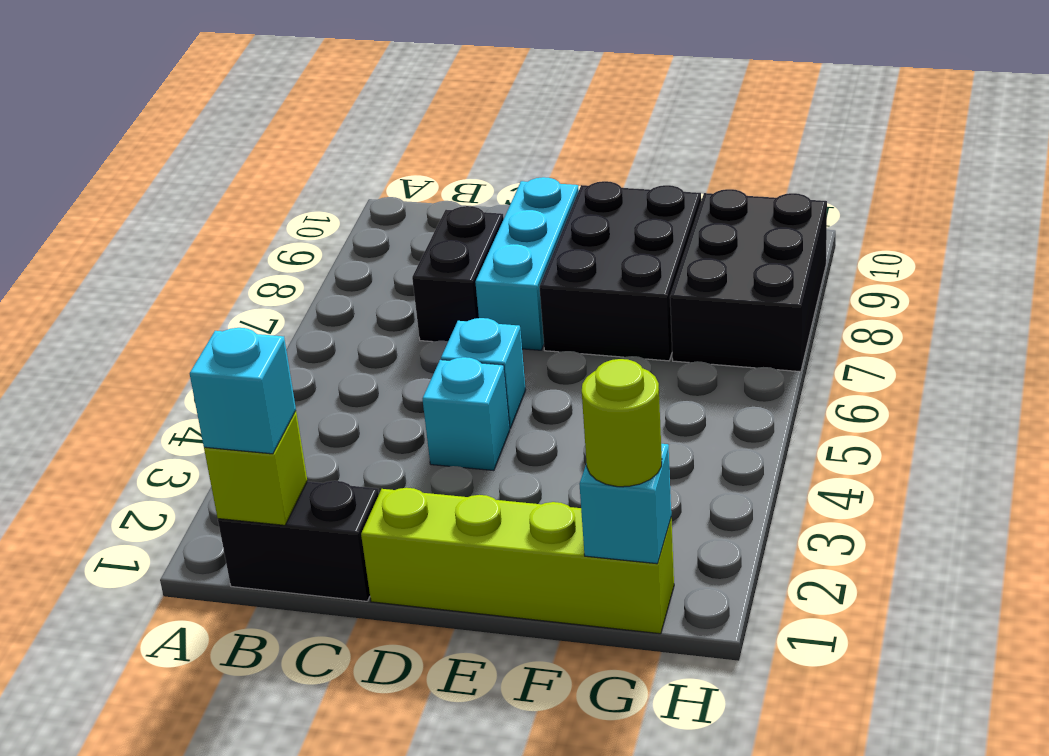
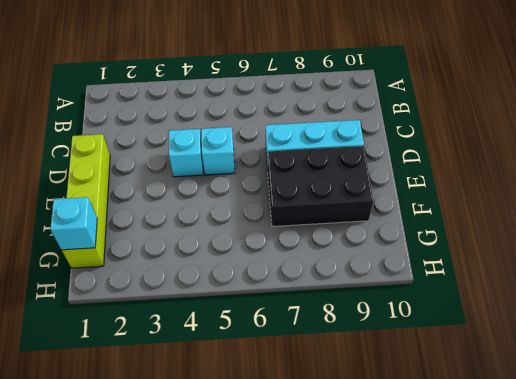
none -> black 1x2 brick [218,481,379,601]
none -> black 1x2 brick [412,206,504,342]
none -> black 2x3 brick [670,189,827,372]

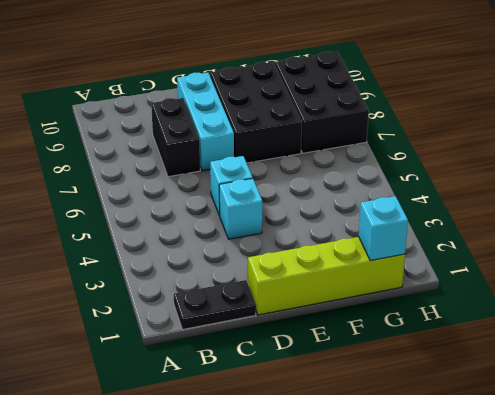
black 1x2 plate [174,280,256,329] -> black 1x2 brick [218,481,379,601]
none -> lime 1x1 brick [204,411,307,525]
none -> cyan 1x1 brick [190,328,296,454]
none -> lime 1x1 round brick [582,359,662,487]

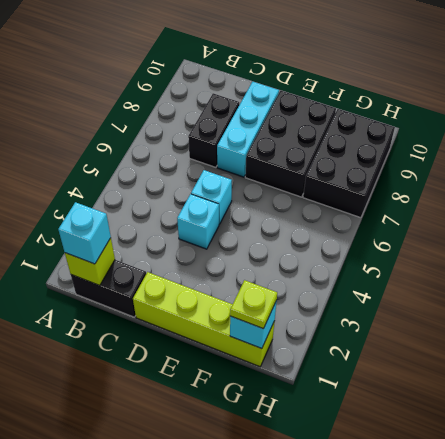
lime 1x1 plate [230,280,277,329] -> lime 1x1 round brick [582,359,662,487]

